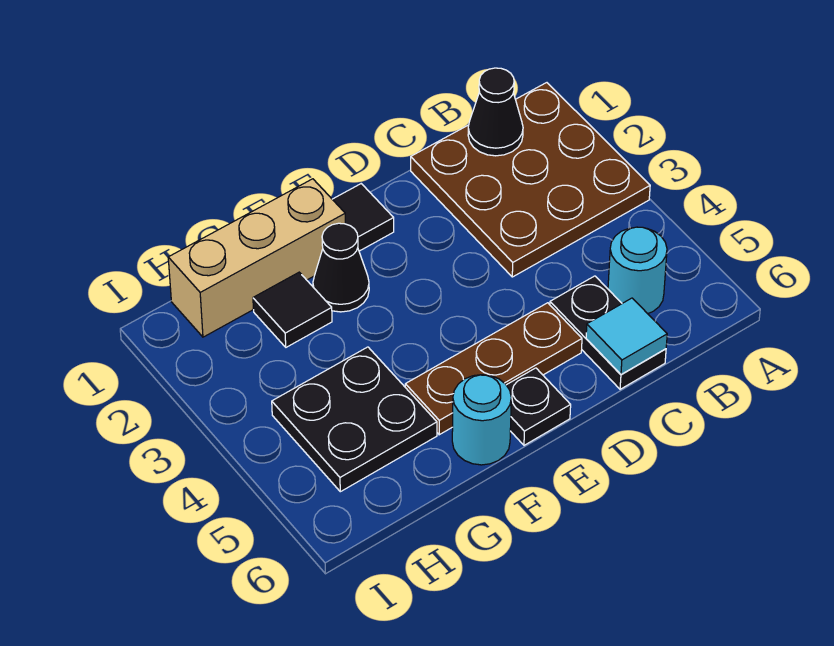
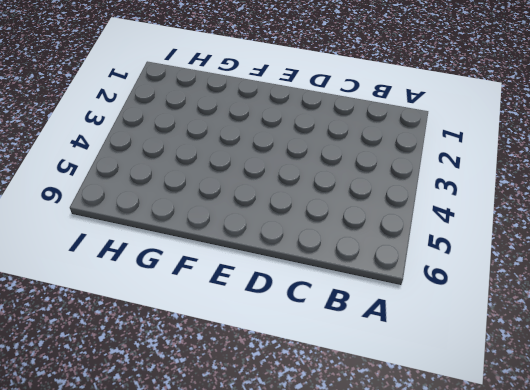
none -> brown 3x3 plate [411,83,650,277]
none -> cyan 1x1 round brick [608,227,667,314]
none -> black 1x2 plate [550,276,666,389]

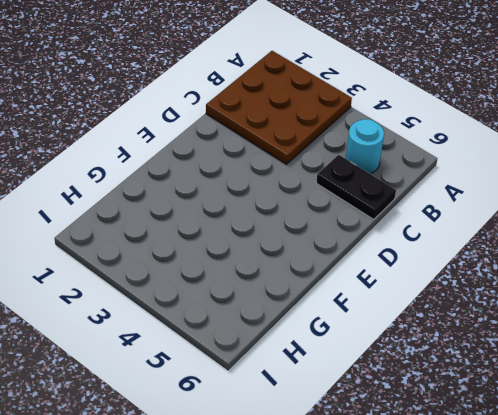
none -> brown 1x3 plate [405,303,582,435]
none -> black 1x1 tile [332,184,394,251]
none -> black 1x1 plate [507,368,571,445]

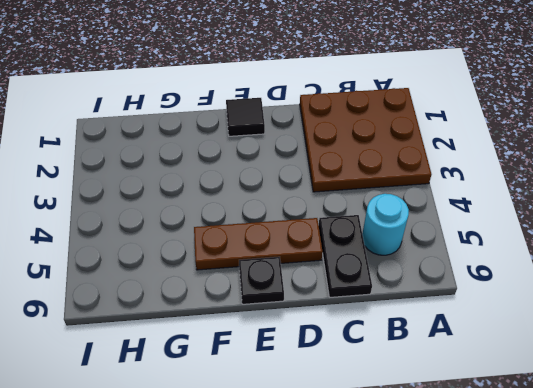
none -> tan 1x3 brick [168,179,345,337]
none -> black 1x1 cone [313,223,369,312]
none -> cyan 1x1 round brick [452,375,511,465]

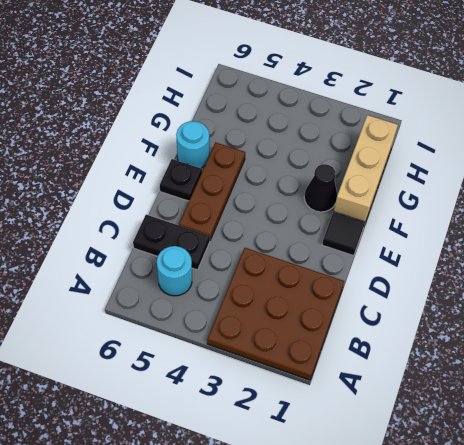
none -> black 1x1 tile [253,272,332,347]
none -> black 2x2 plate [272,347,437,492]
none -> black 1x1 cone [468,68,523,156]

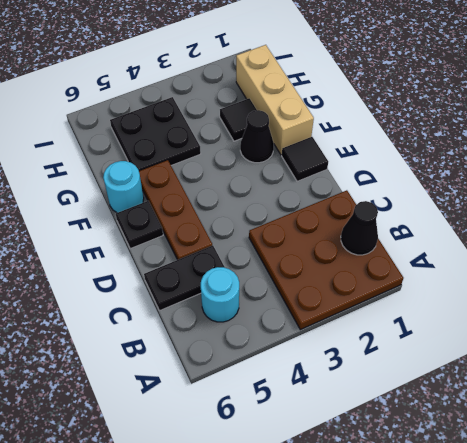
none -> cyan 1x1 tile [586,298,667,374]

